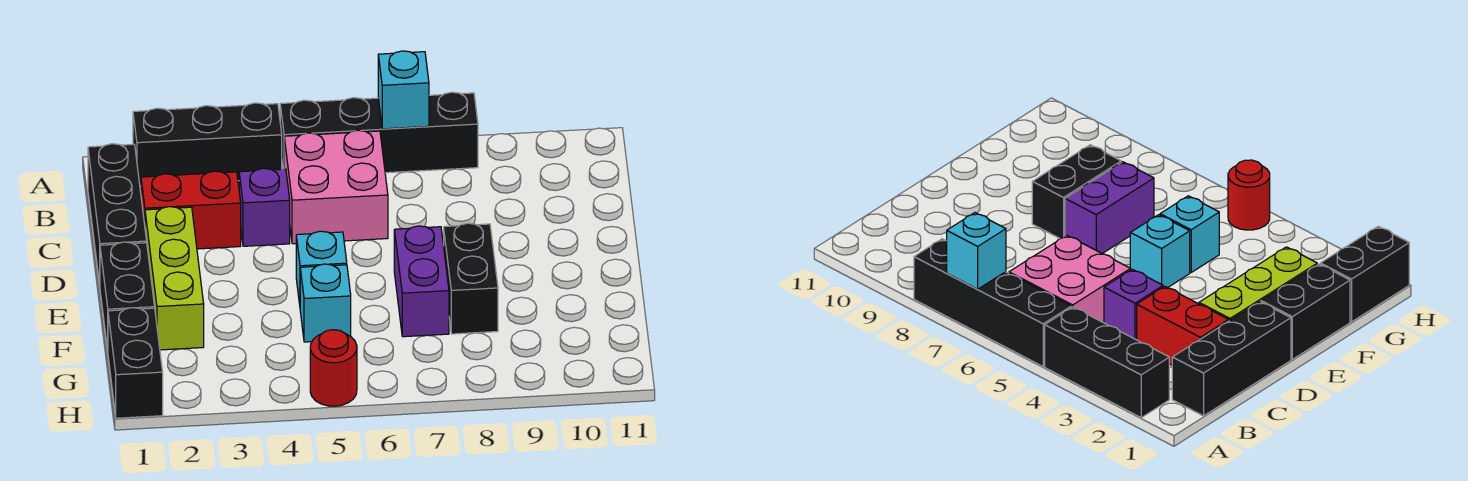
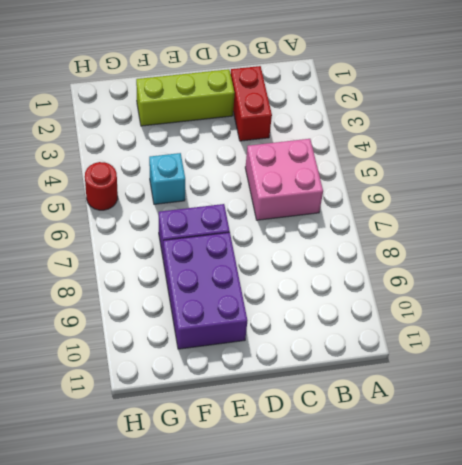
purple 2x3 brick [163,232,247,349] -> black 1x2 brick [444,223,498,334]
none -> black 1x3 brick [133,103,282,186]
none -> black 1x4 brick [280,92,478,173]
none -> black 1x3 brick [88,144,147,284]

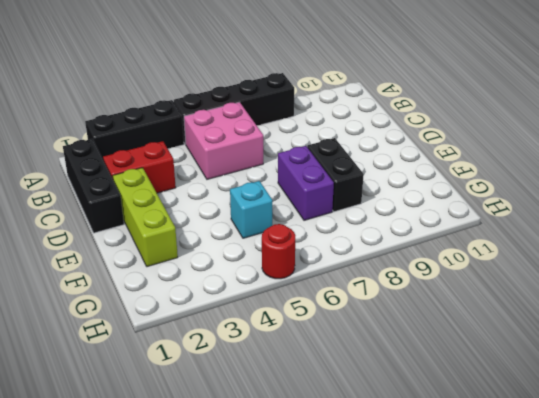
none -> purple 1x1 brick [239,168,290,246]
none -> black 1x2 brick [100,242,155,350]
none -> cyan 1x1 brick [296,231,347,304]

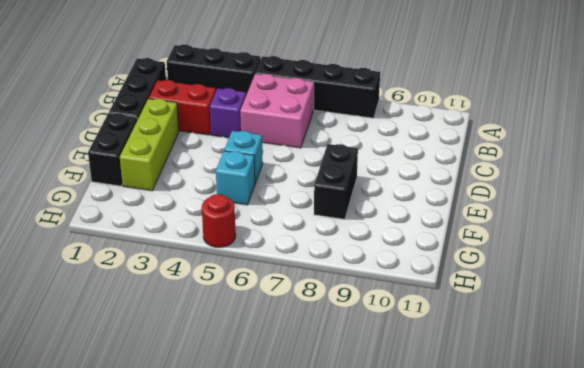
none -> purple 1x2 brick [394,226,449,337]
none -> black 1x2 brick [108,308,163,418]
none -> cyan 1x1 brick [378,51,429,129]

